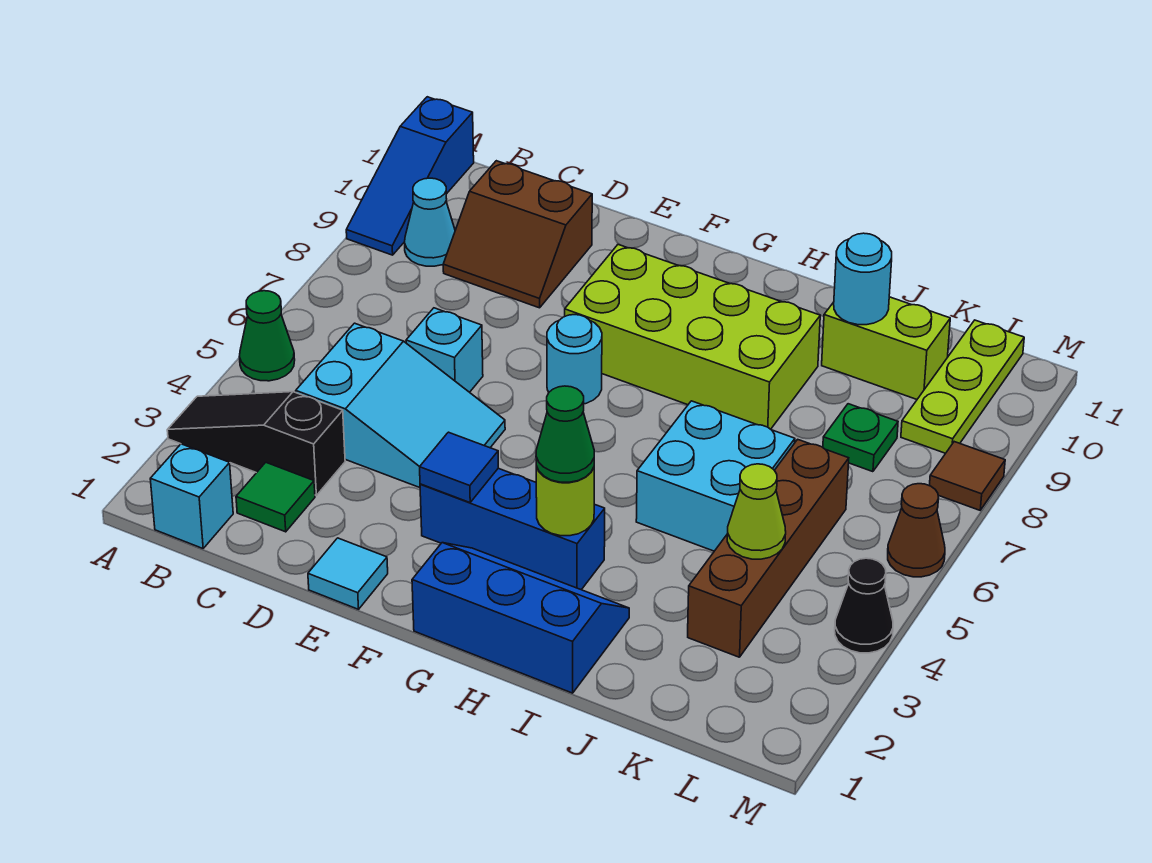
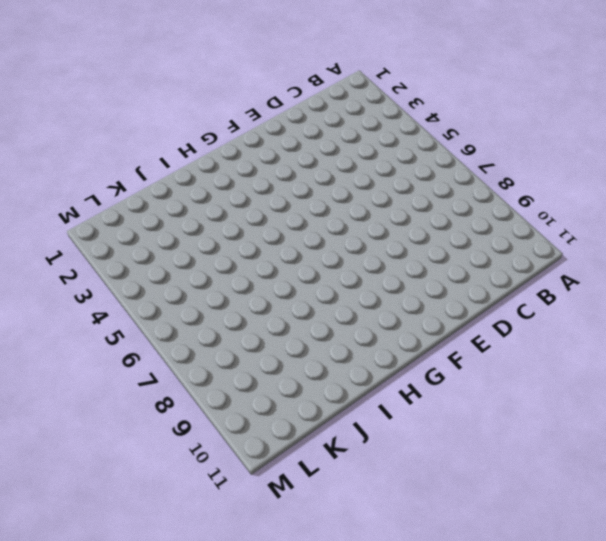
none -> black 1x3 slope [167,392,345,495]
none -> green 1x1 cone [239,291,295,381]
none -> blue 1x3 slope [346,97,474,255]

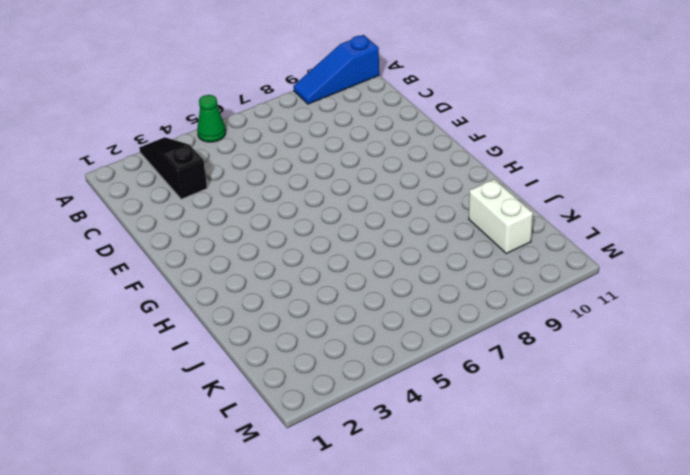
white 1x2 brick [469,179,533,254] -> lime 1x2 brick [822,297,950,399]
none -> cyan 1x1 brick [150,444,233,548]
none -> cyan 1x1 cone [405,178,455,266]
none -> green 1x1 tile [236,462,315,532]

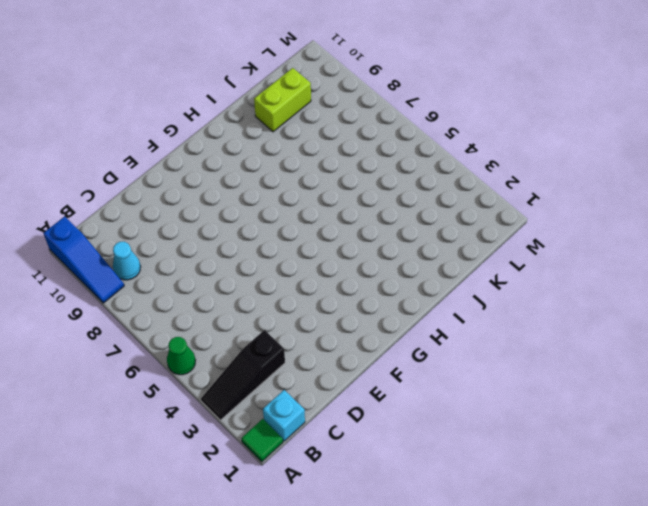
green 1x1 tile [241,419,283,462] -> green 1x1 tile moved to [236,462,315,532]
none -> cyan 2x3 slope [296,323,505,488]
none -> brown 2x2 slope [443,161,592,308]
none -> cyan 1x1 brick [406,308,483,392]

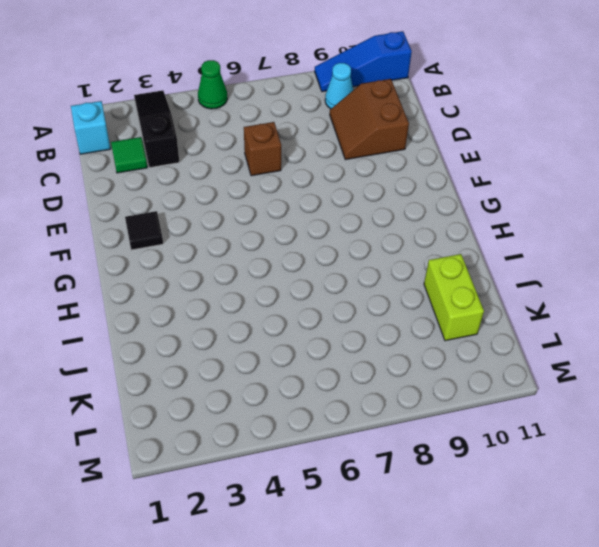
brown 1x1 brick [244,122,281,176] -> cyan 1x1 brick [406,308,483,392]
black 1x1 tile [125,211,163,250] -> none
none -> cyan 2x3 slope [296,323,505,488]
none -> cyan 1x1 tile [308,538,388,609]
none -> blue 1x3 brick [420,468,605,590]

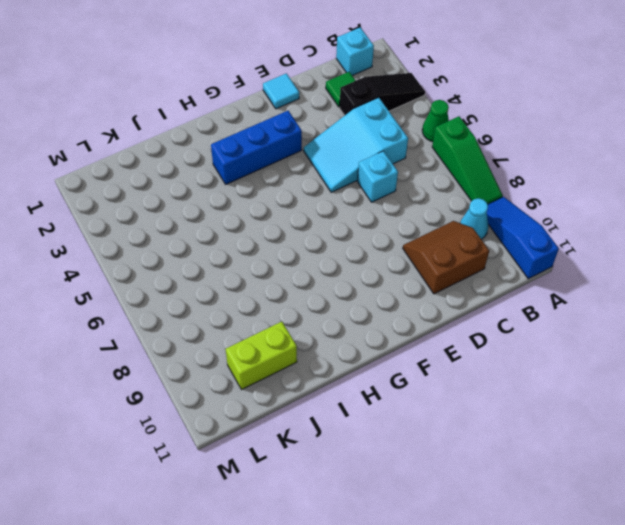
green 1x3 slope [432,116,503,204] -> none
none -> cyan 1x1 round brick [547,315,602,404]
none -> lime 2x4 brick [565,245,820,429]
none -> blue 2x3 slope [412,543,629,693]

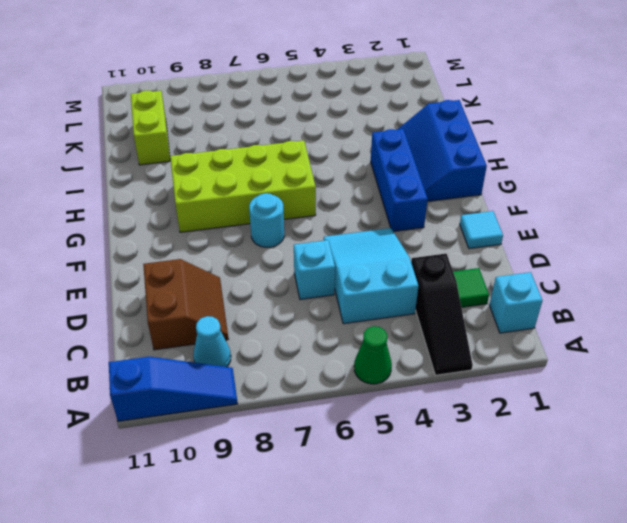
lime 2x4 brick [170,141,316,232] -> lime 2x4 brick turned to [565,245,820,429]
none -> cyan 2x2 brick [636,401,795,551]
none -> brown 1x4 brick [688,439,849,657]
none -> green 1x1 plate [823,404,898,472]

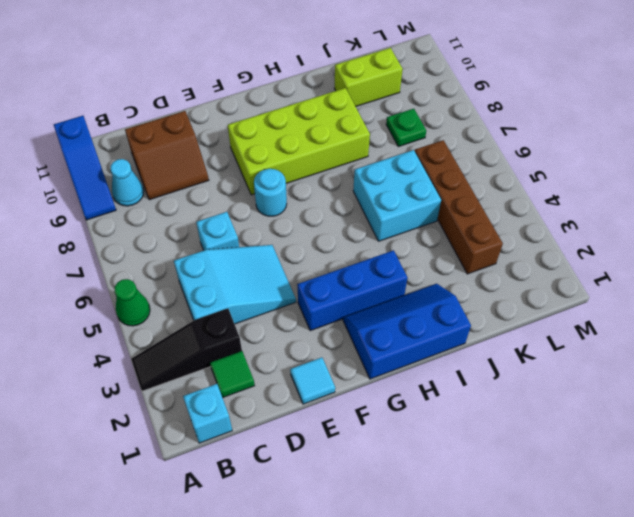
none -> lime 1x3 plate [901,320,1024,453]
none -> black 1x1 cone [835,558,893,653]
none -> brown 1x1 cone [888,484,945,577]

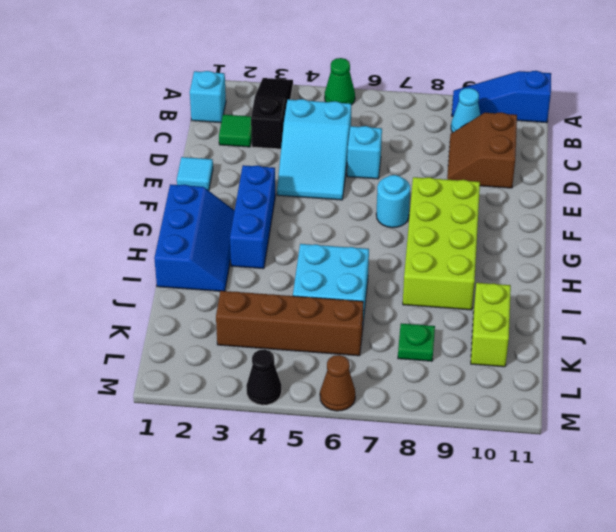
none -> lime 1x3 plate [901,320,1024,453]
none -> brown 1x1 tile [929,442,1005,510]
none -> blue 1x1 tile [420,432,498,502]

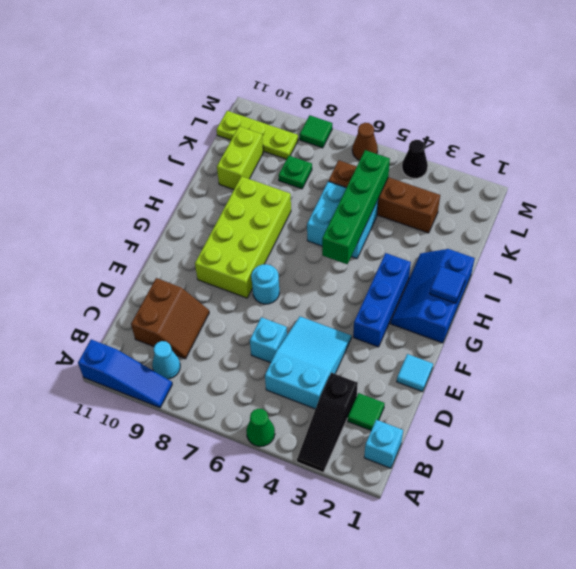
blue 1x1 tile [430,266,466,303] -> blue 1x1 tile moved to [420,432,498,502]
green 1x4 brick [322,150,390,264] -> none
green 1x1 tile [300,115,332,148] -> brown 1x1 tile [929,442,1005,510]
none -> lime 1x1 round brick [536,466,594,536]
none -> cyan 1x1 round brick [834,233,892,325]
none -> lime 1x1 cone [727,464,786,559]

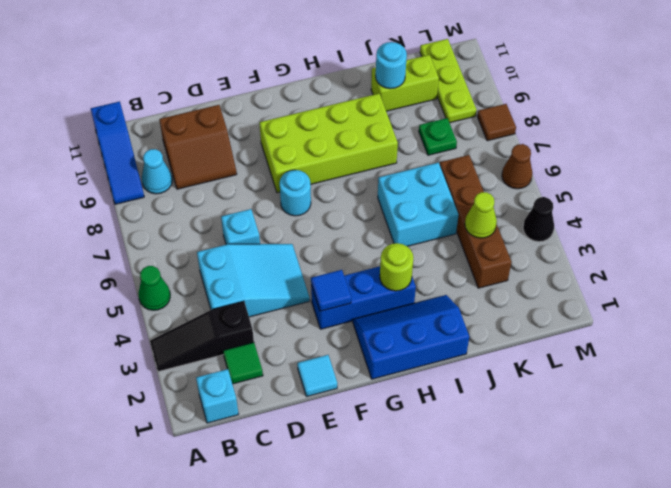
none -> green 1x1 cone [536,386,594,482]

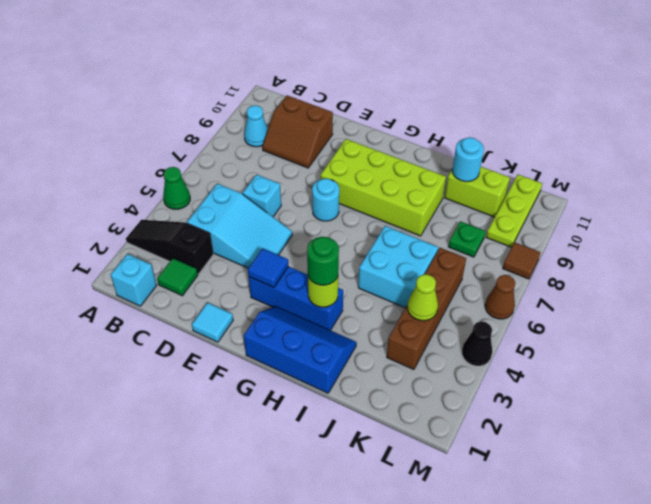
green 1x1 round brick [307,237,339,285] -> green 1x1 cone [536,386,594,482]
none -> blue 1x3 slope [346,97,474,255]

